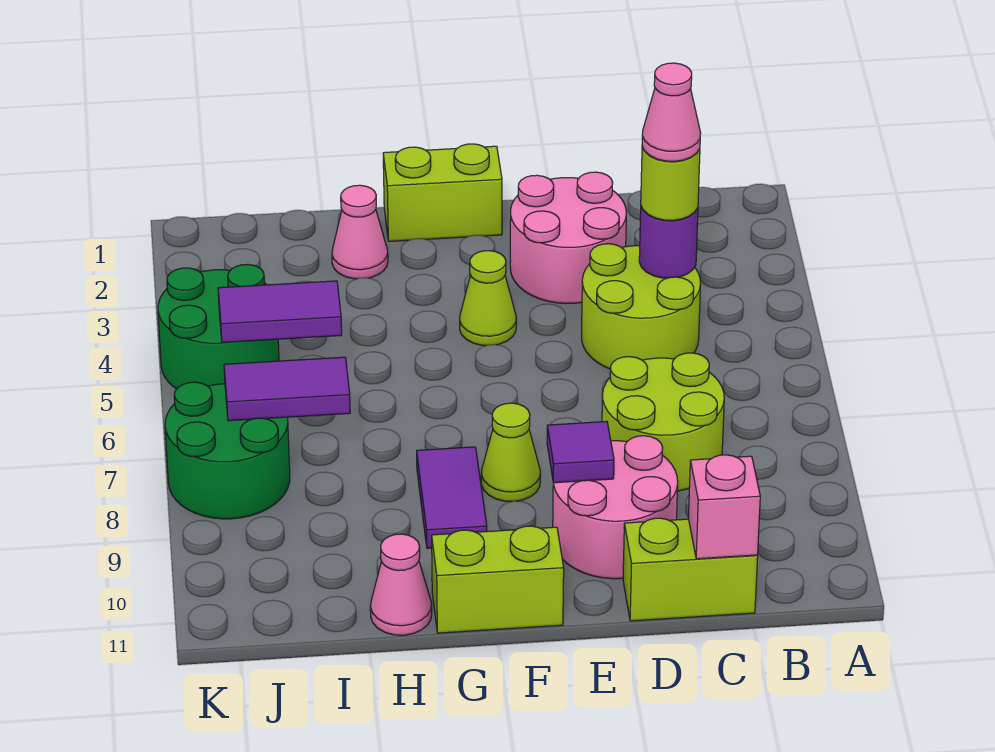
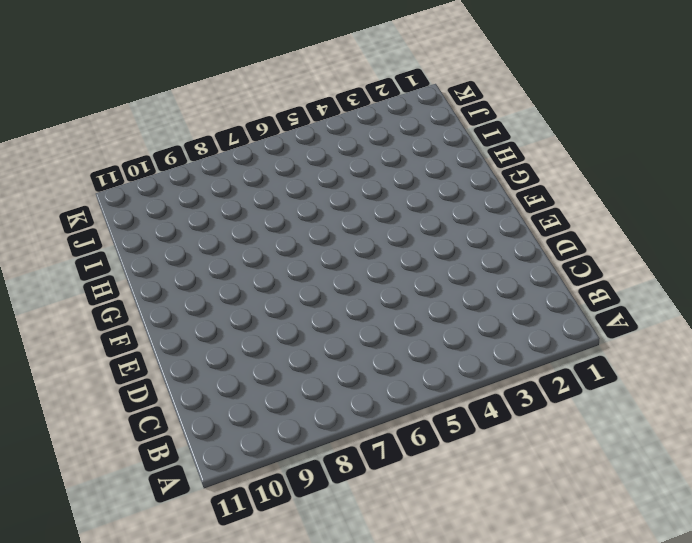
none -> lime 2x2 round brick [582,244,701,369]
none -> lime 2x2 round brick [602,353,724,491]
none -> lime 1x2 brick [623,518,758,621]

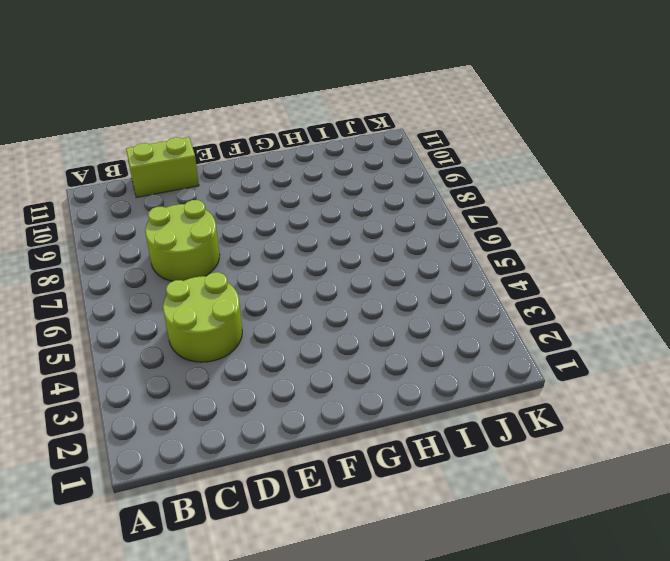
none -> pink 2x2 round brick [510,172,626,304]
none -> pink 2x2 round brick [553,436,678,579]
none -> lime 1x2 brick [383,144,502,241]

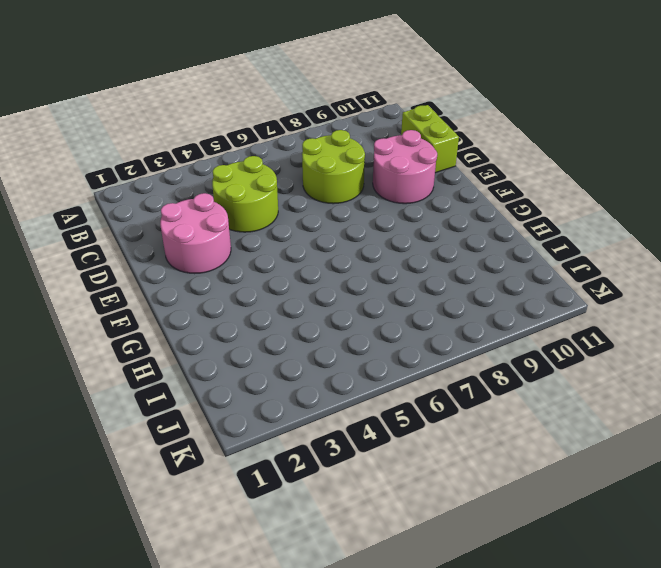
none -> lime 1x2 brick [383,144,502,241]
none -> lime 1x1 cone [460,251,516,346]
none -> lime 1x1 cone [481,403,540,502]

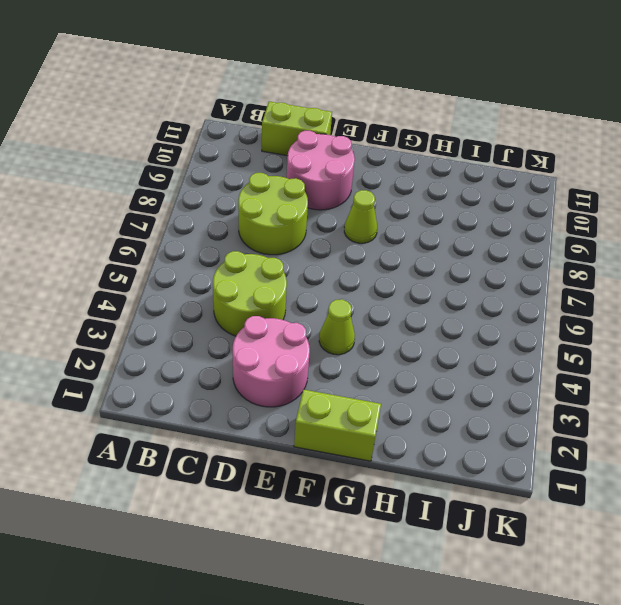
none -> lime 1x2 brick [432,526,564,633]
none -> purple 1x2 tile [417,447,487,548]
none -> pink 1x1 cone [332,185,388,279]

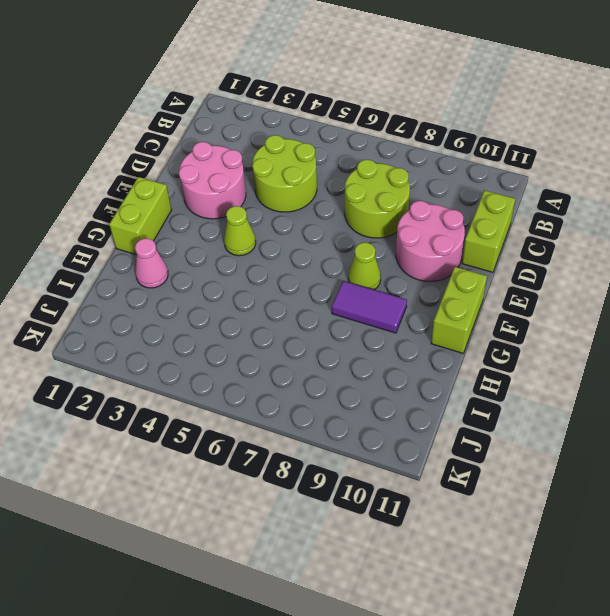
none -> pink 1x1 cone [370,534,432,635]
none -> green 2x2 round brick [158,264,279,389]
none -> green 2x2 round brick [165,382,290,519]

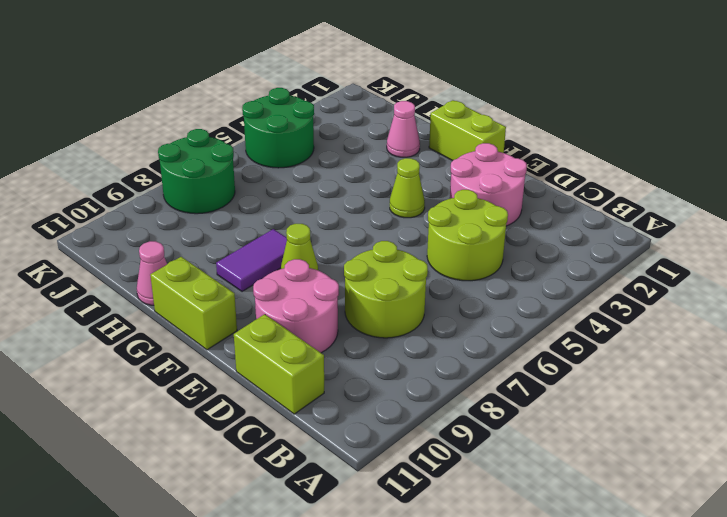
none -> purple 1x1 round brick [639,207,698,278]
none -> pink 1x1 brick [688,455,760,559]
none -> purple 1x1 tile [547,421,614,483]

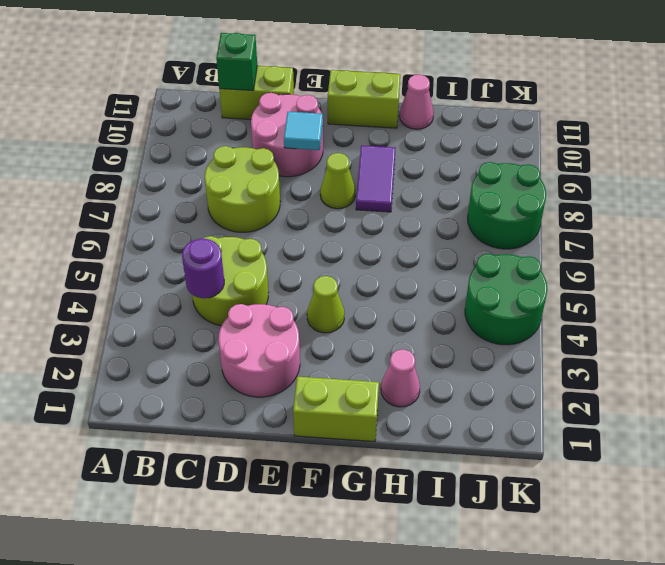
green 1x1 brick [216,33,257,91] -> pink 1x1 brick [688,455,760,559]
cyan 1x1 tile [284,112,323,150] -> purple 1x1 tile [547,421,614,483]
none -> purple 1x2 tile [218,281,342,342]
none -> purple 1x2 tile [224,357,350,421]
none -> lime 1x1 round brick [641,147,700,220]

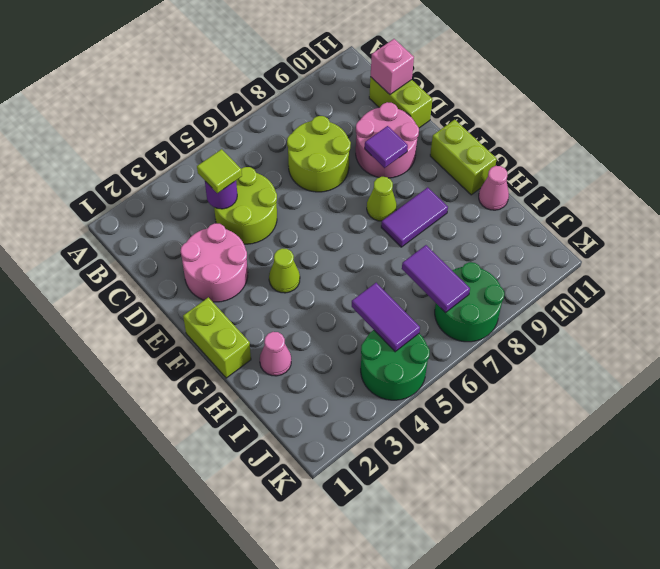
lime 1x1 tile [197,149,242,193] -> lime 1x1 round brick [641,147,700,220]
none -> pink 1x1 cone [642,63,701,161]

